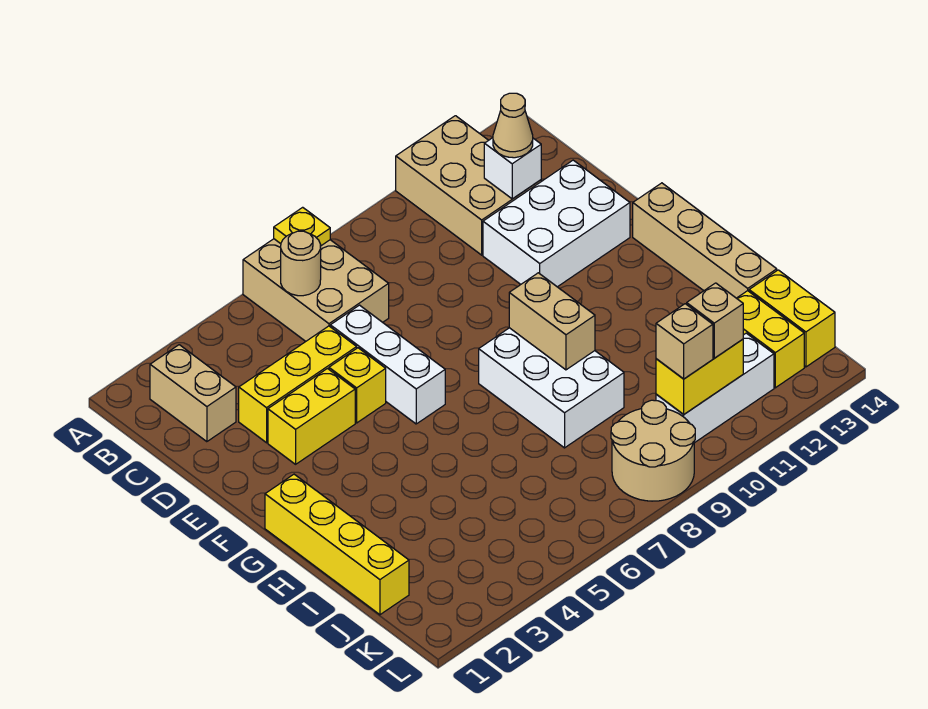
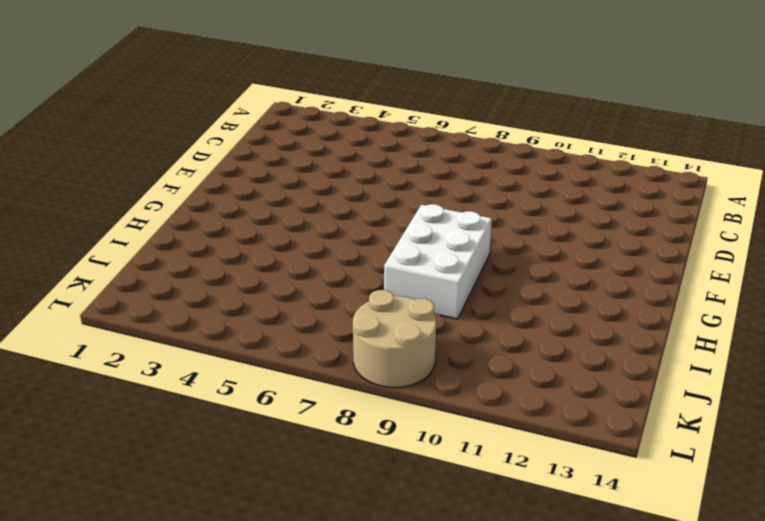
none -> tan 2x3 brick [243,239,389,341]
none -> tan 2x3 brick [396,116,541,255]
none -> tan 1x2 brick [150,345,236,442]

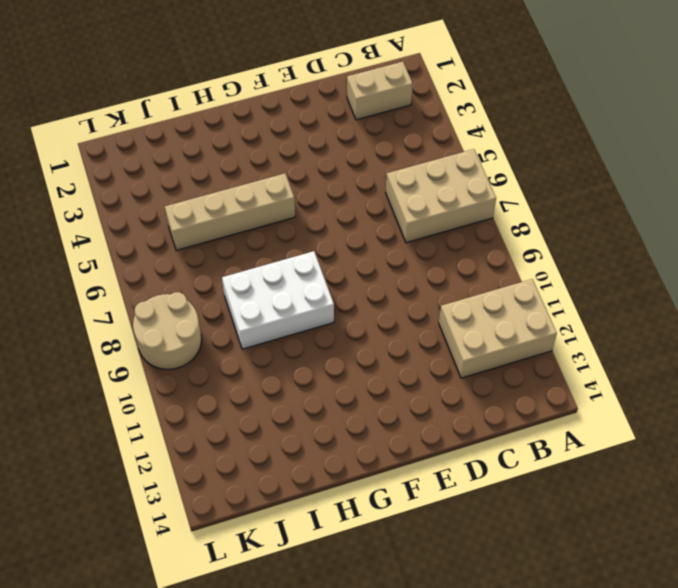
tan 1x4 brick [165,174,295,250] -> tan 1x4 brick moved to [633,183,777,298]
none -> yellow 1x3 brick [239,326,357,443]
none -> white 1x3 brick [330,305,445,424]
none -> white 2x3 brick [483,160,630,287]

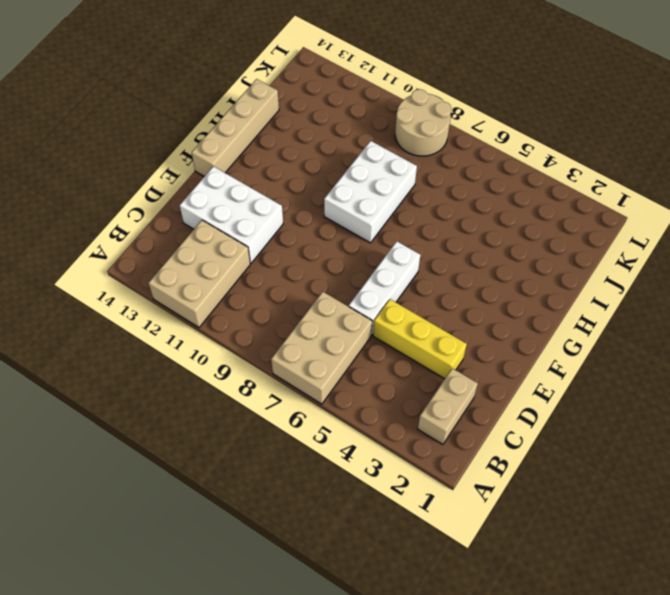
none -> yellow 1x2 brick [268,369,355,464]
none -> yellow 1x1 brick [329,348,386,423]
none -> yellow 1x4 brick [265,474,409,615]

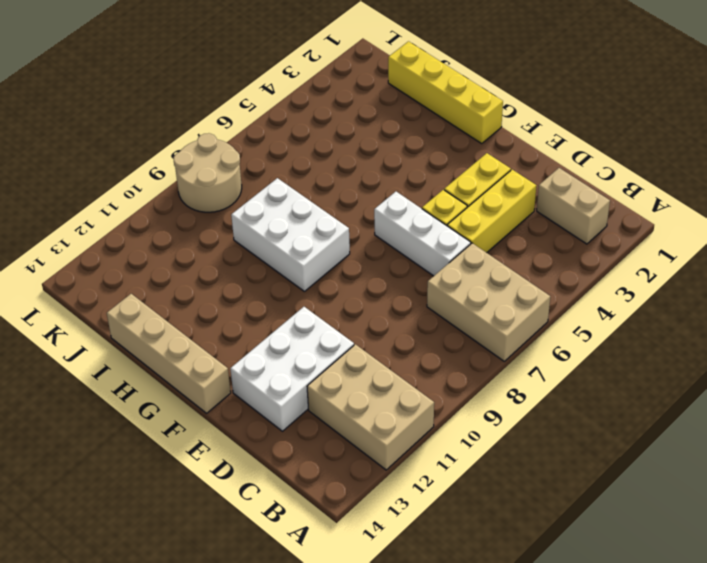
none -> yellow 1x2 brick [737,291,804,388]
none -> yellow 1x2 brick [749,270,835,367]
none -> white 1x3 brick [656,333,774,443]

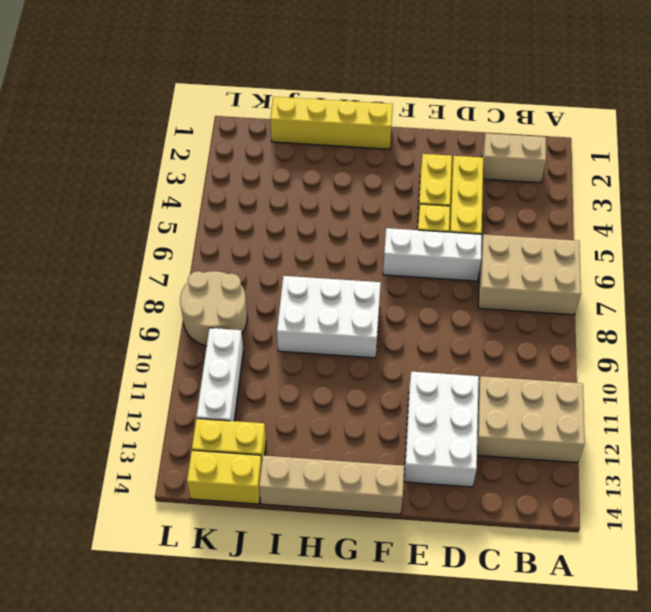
none -> yellow 1x1 plate [274,207,330,246]
none -> tan 1x1 round brick [281,231,321,296]
none -> white 1x1 brick [484,138,541,199]

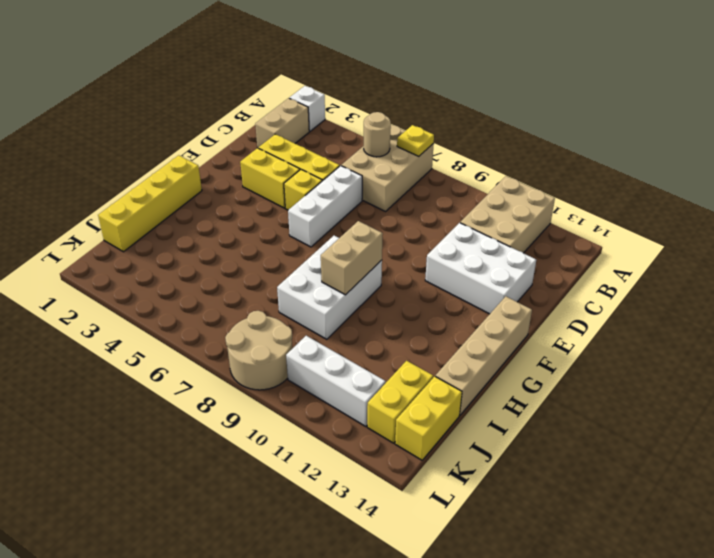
white 1x1 brick [289,86,325,131] -> white 1x1 brick moved to [484,138,541,199]
none -> yellow 1x2 brick [656,339,743,414]
none -> tan 1x1 cone [493,93,533,158]
none -> tan 1x1 brick [656,304,713,379]

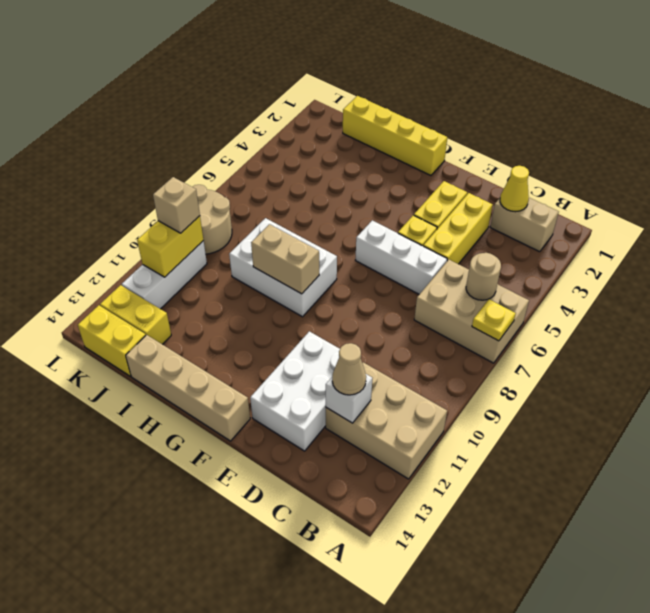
yellow 1x1 cone [500,166,529,212] -> none
none -> tan 1x1 brick [687,283,743,358]

